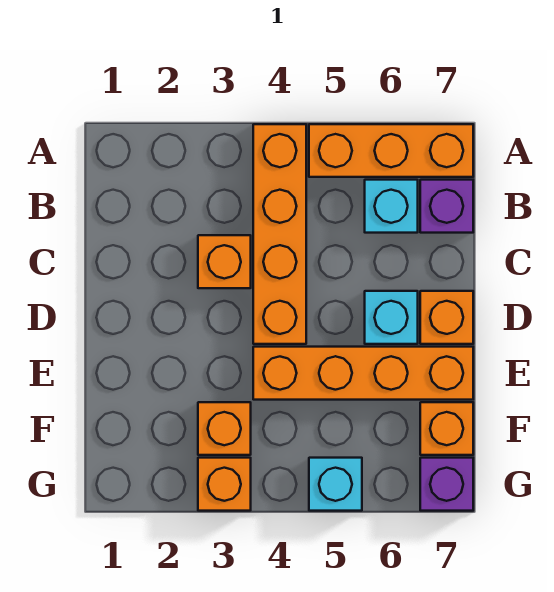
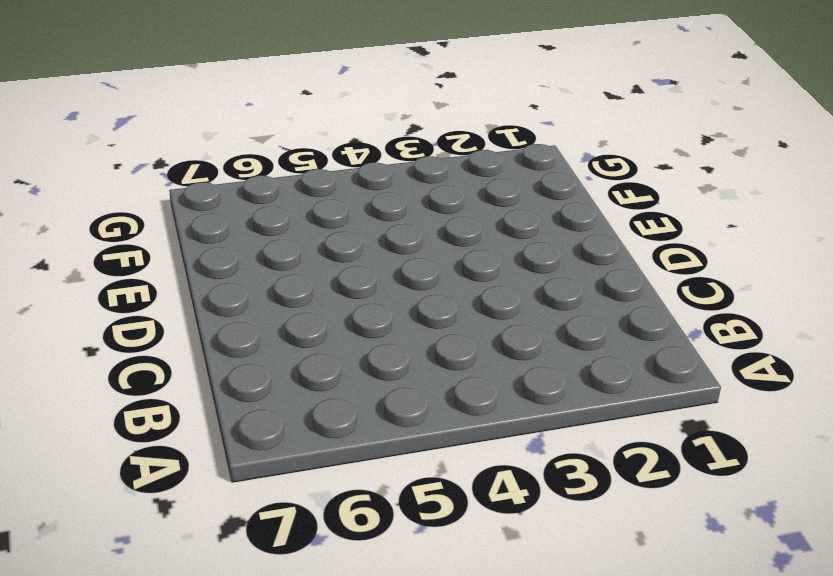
none -> orange 1x4 brick [253,124,306,344]
none -> orange 1x3 brick [309,124,473,177]
none -> cyan 1x1 brick [365,180,418,233]

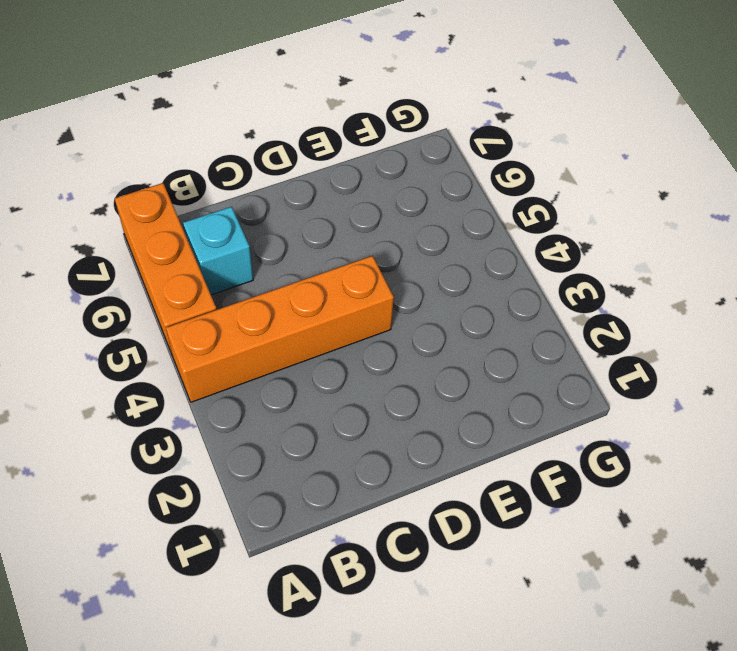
none -> purple 1x1 brick [420,180,473,233]
none -> orange 1x1 brick [198,235,251,288]
none -> cyan 1x1 brick [365,291,418,344]

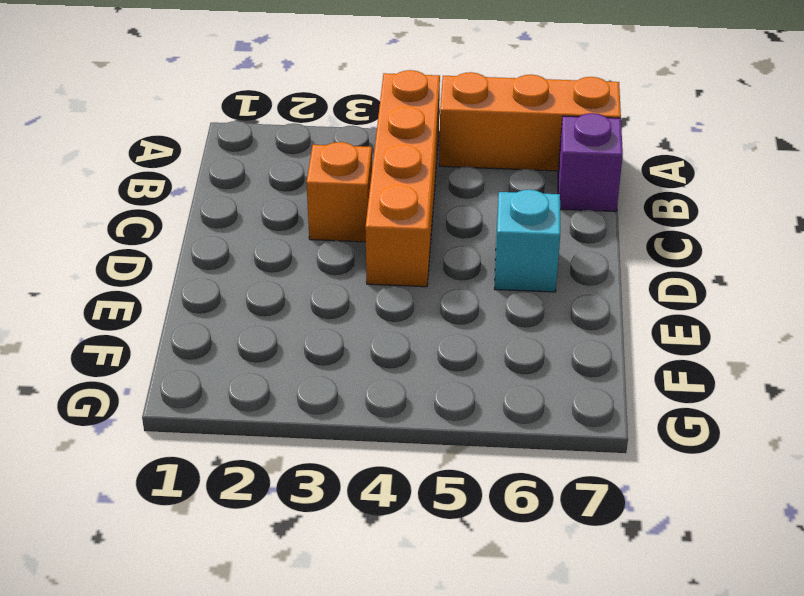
none -> cyan 1x1 brick [365,180,418,233]
none -> orange 1x1 brick [420,291,473,344]
none -> orange 1x4 brick [253,347,473,400]

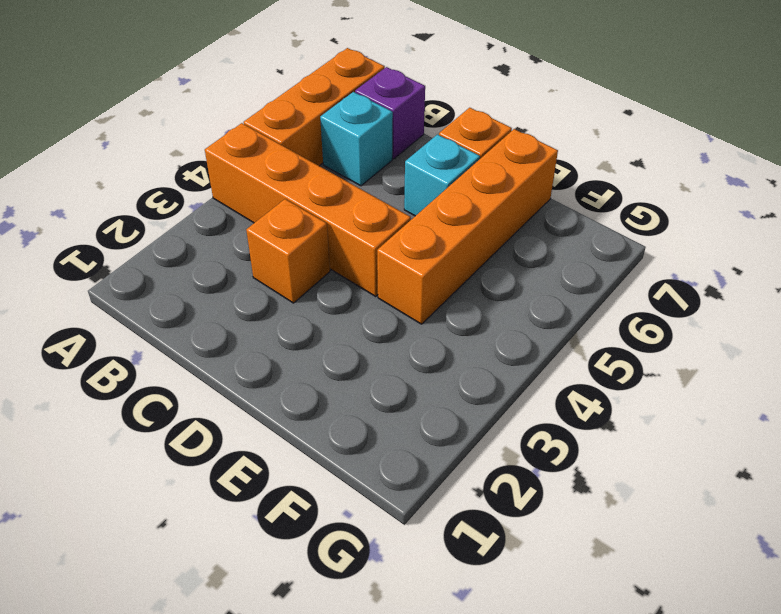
none -> orange 1x1 brick [198,402,251,455]
none -> orange 1x1 brick [420,402,473,455]
none -> orange 1x1 brick [198,458,251,511]

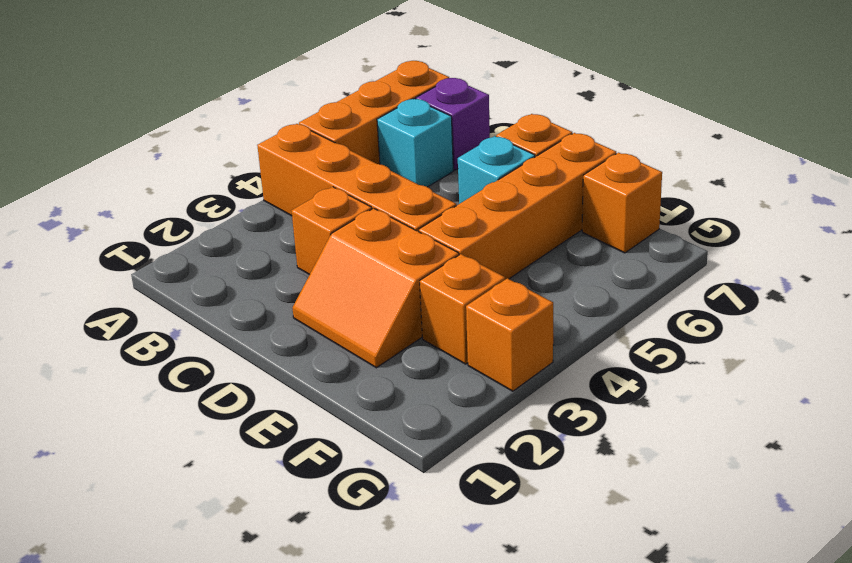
orange 2x2 slope [293,208,459,368] -> none
none -> cyan 1x1 brick [309,458,362,511]
none -> purple 1x1 brick [420,458,473,511]

